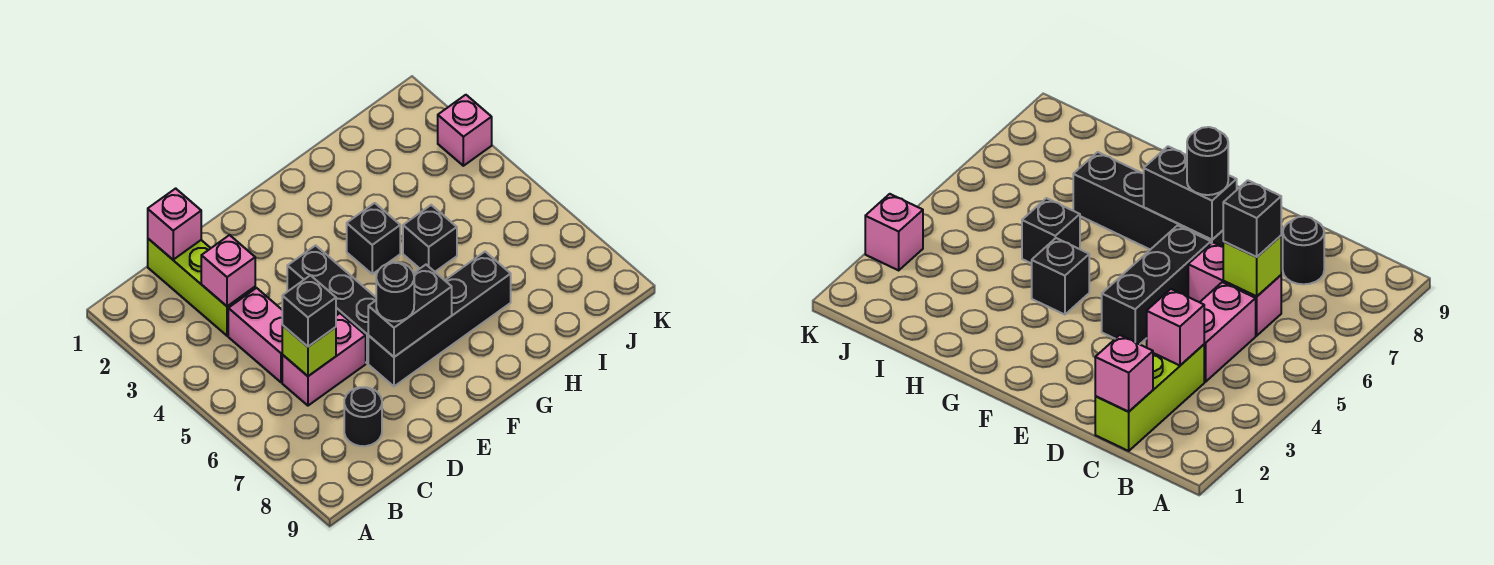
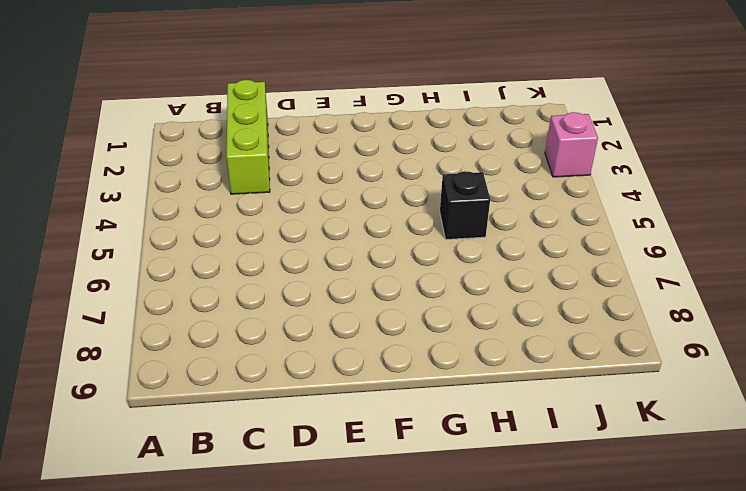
none -> pink 1x2 brick [228,288,282,382]
none -> pink 1x2 brick [282,313,366,406]
none -> black 1x1 round brick [344,387,382,446]

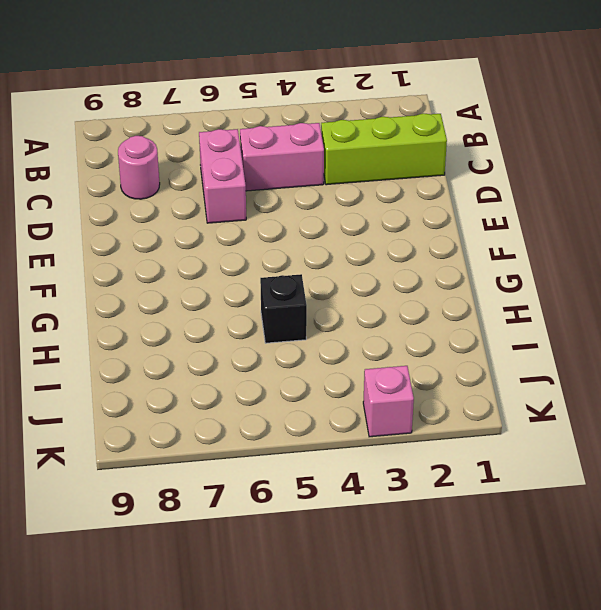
pink 1x1 round brick [118,136,160,199] -> black 1x1 round brick [344,387,382,446]
none -> black 1x3 brick [287,245,376,363]
none -> black 1x4 brick [368,252,511,386]
none -> black 1x1 brick [347,203,400,274]

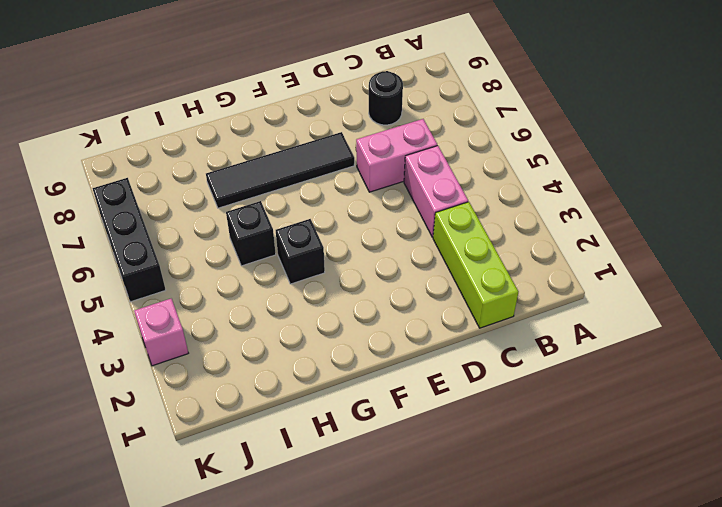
black 1x4 tile [206,132,354,208] -> black 1x4 brick [368,252,511,386]
black 1x3 brick [93,178,166,302] -> black 1x3 brick moved to [287,245,376,363]
none -> pink 1x1 brick [148,188,201,260]
none -> pink 1x1 brick [201,235,255,306]
none -> lime 1x1 brick [282,325,336,376]

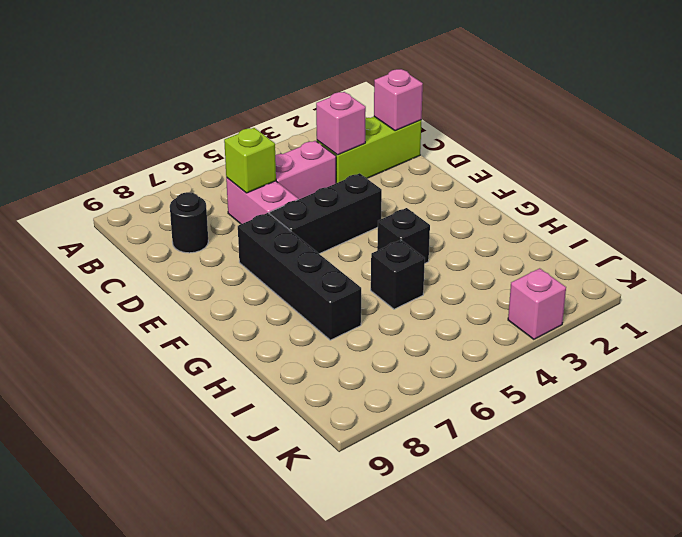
none -> black 1x2 brick [368,265,452,357]
none -> black 1x1 brick [282,275,336,347]
none -> black 1x1 round brick [376,262,414,321]

